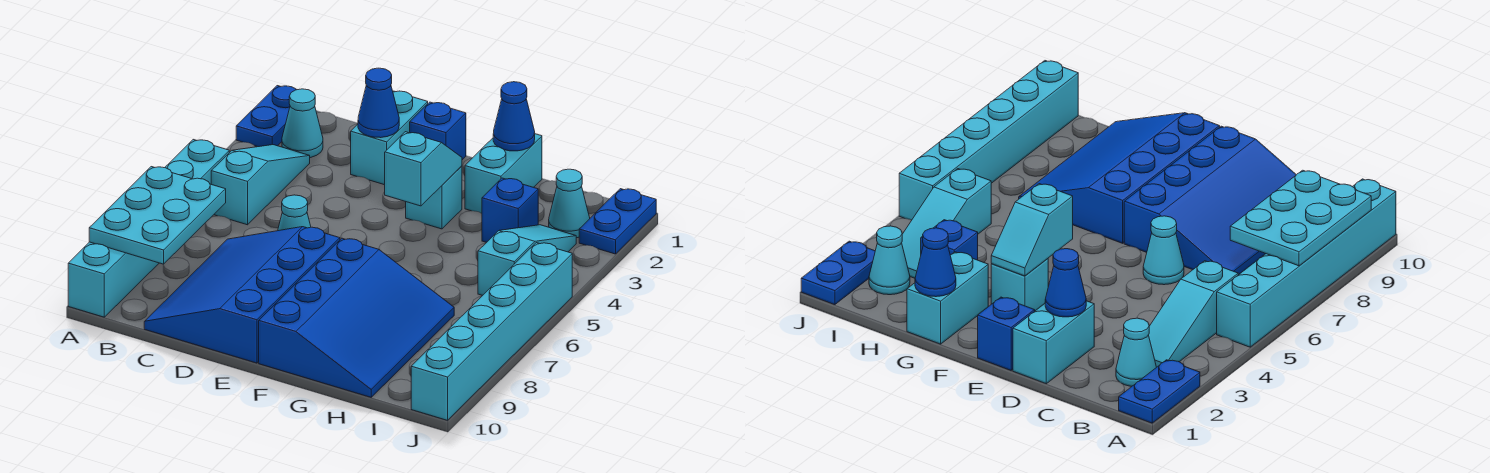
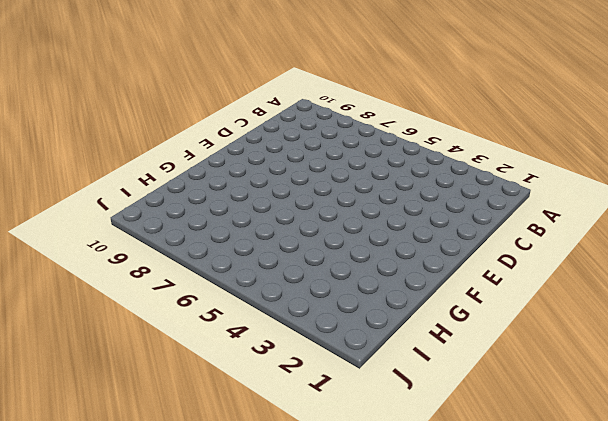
none -> blue 1x2 plate [236,86,297,147]
none -> cyan 1x6 brick [68,140,229,317]
none -> cyan 1x1 cone [282,89,323,158]

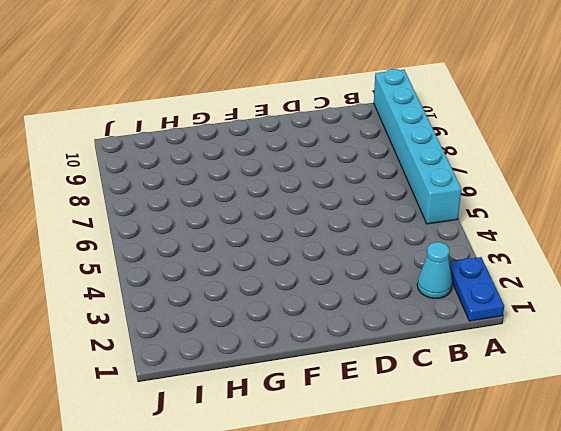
none -> cyan 1x3 slope [211,145,310,225]
none -> blue 3x4 slope [144,227,340,363]
none -> cyan 1x2 brick [351,91,428,185]

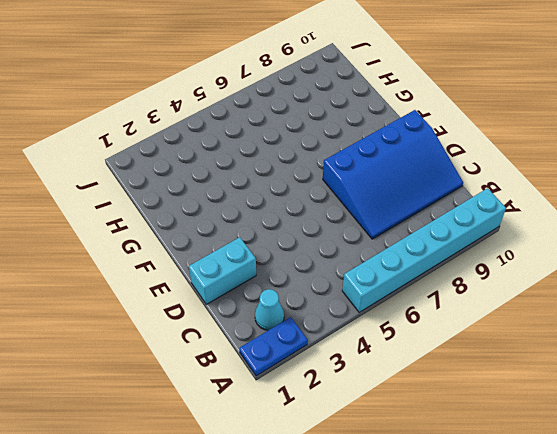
none -> cyan 1x3 slope [211,145,310,225]
none -> cyan 1x1 cone [278,195,311,231]
none -> blue 1x1 brick [410,102,466,160]

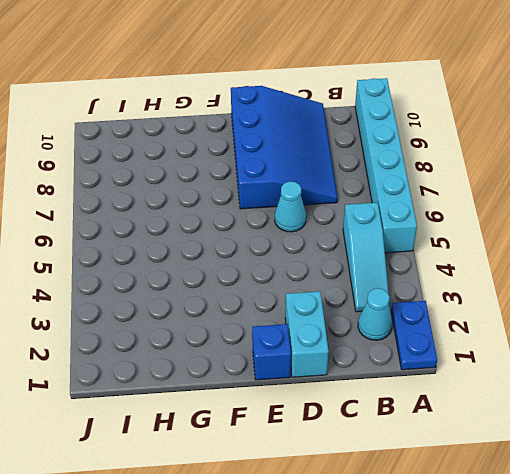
none -> cyan 1x1 brick [406,166,462,229]
none -> blue 3x4 slope [259,238,454,397]
none -> cyan 1x2 brick [465,134,542,213]

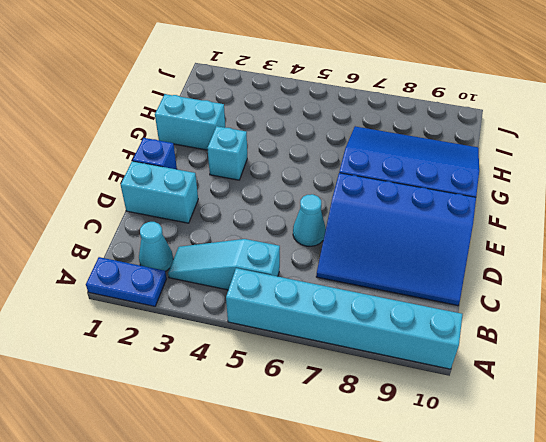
none -> blue 1x1 brick [482,178,538,242]
none -> cyan 1x1 cone [549,169,590,238]
none -> cyan 1x3 slope [478,225,576,295]

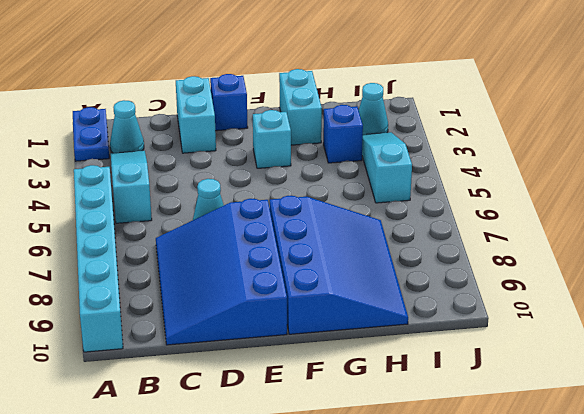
none -> blue 1x2 plate [579,189,656,254]
none -> cyan 1x6 brick [411,243,572,420]
none -> cyan 2x3 plate [89,167,226,264]

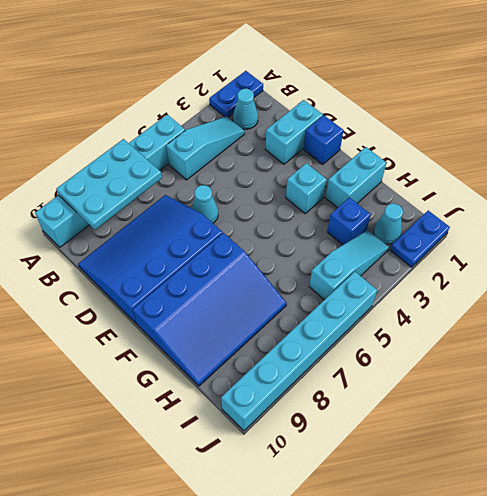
none -> blue 1x1 cone [358,68,399,138]
none -> cyan 1x2 slope [385,132,462,206]
none -> blue 1x1 cone [493,82,535,151]

